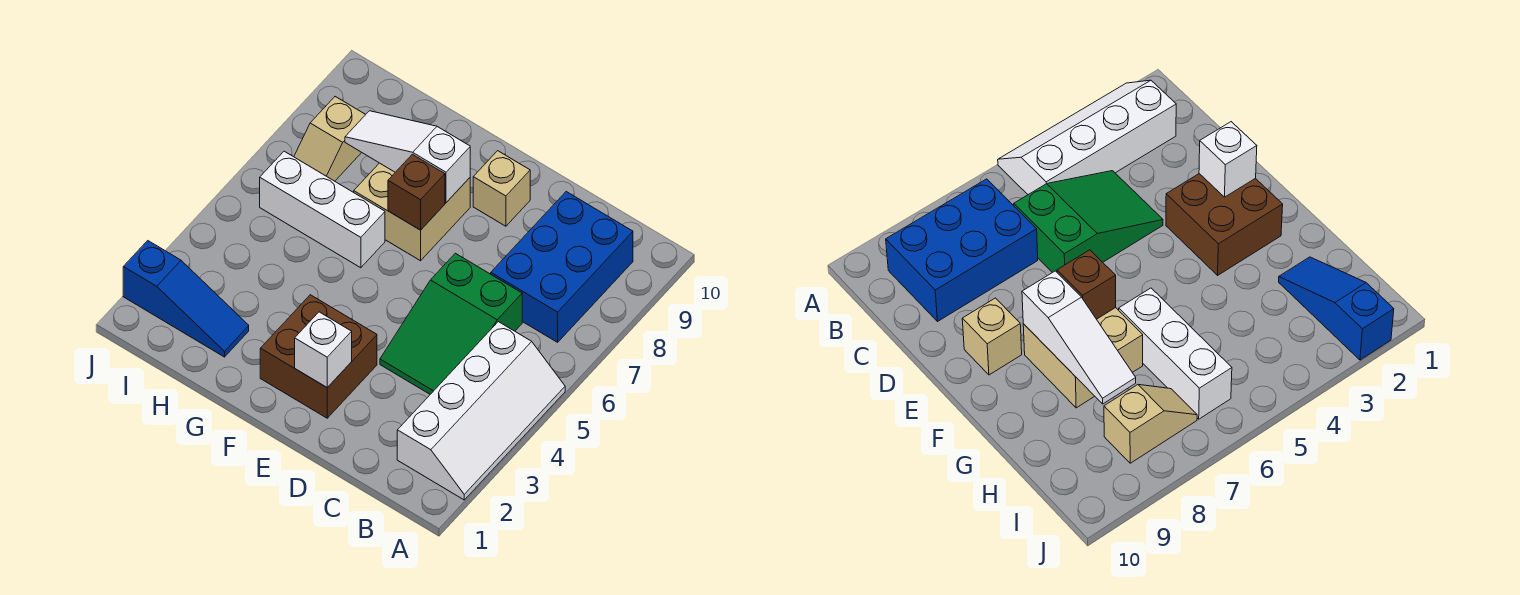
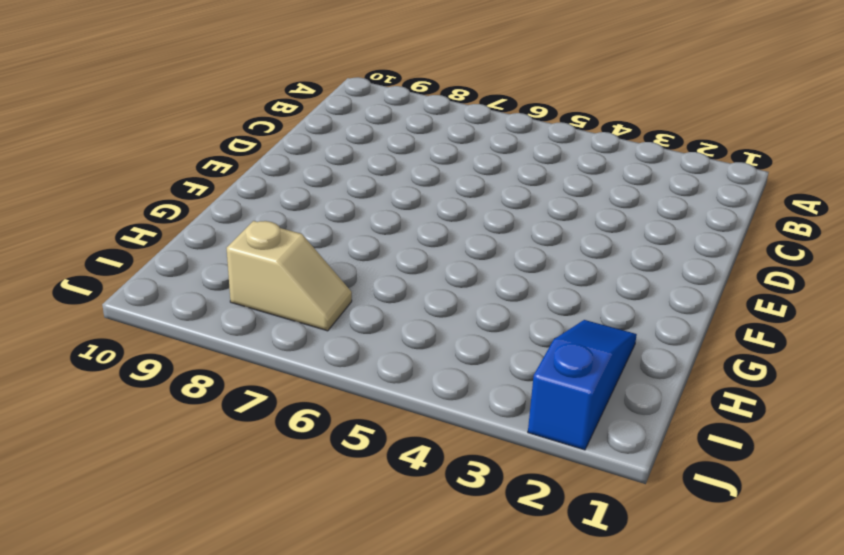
none -> white 2x4 slope [397,322,565,500]
none -> blue 2x3 brick [491,192,633,342]
none -> green 2x3 slope [380,253,522,394]

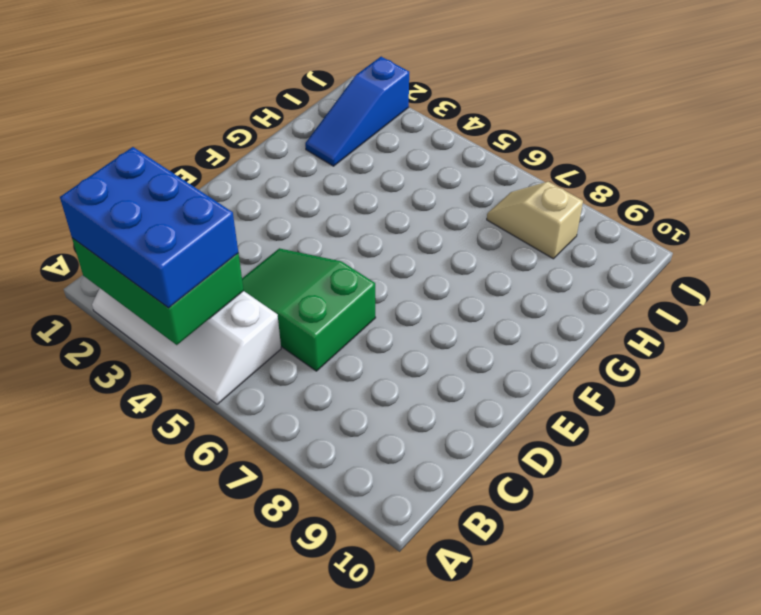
green 2x3 brick [72,238,244,345] -> none
blue 2x3 brick [60,147,238,308] -> blue 2x3 brick moved to [491,192,633,342]
none -> brown 2x2 brick [260,295,377,418]
none -> tan 1x1 brick [473,151,530,226]
none -> tan 2x2 brick [354,163,470,261]

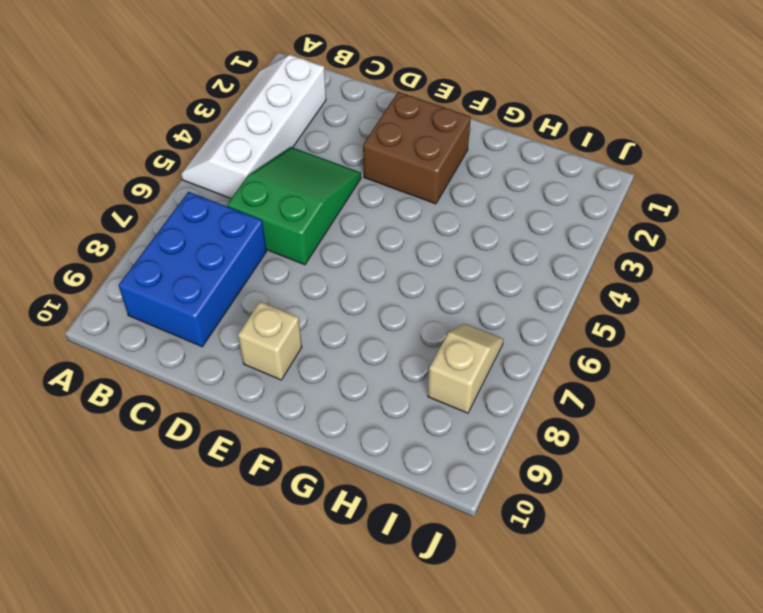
none -> tan 2x2 brick [354,163,470,261]
none -> white 1x3 brick [260,151,385,268]
none -> blue 1x3 slope [123,241,249,357]

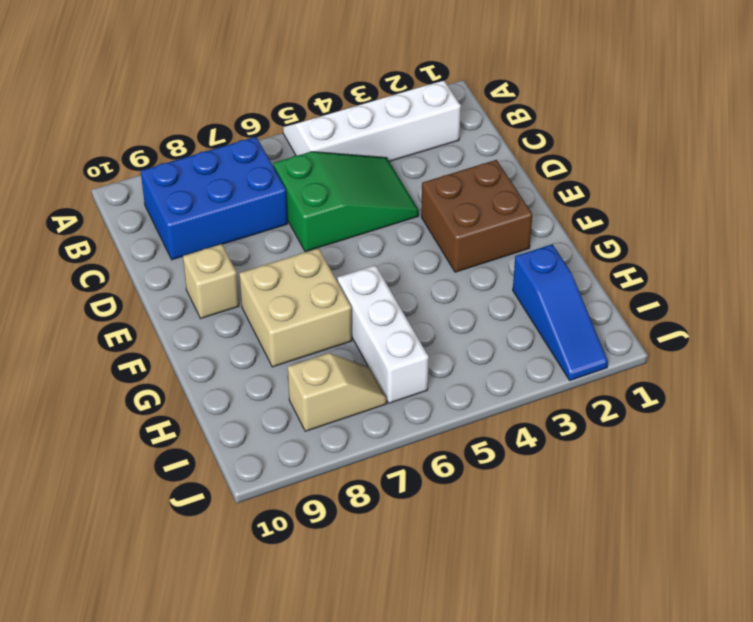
blue 1x3 slope [513,244,608,380] -> blue 1x3 slope turned to [123,241,249,357]
none -> white 1x1 brick [295,312,352,387]
none -> brown 1x1 brick [388,154,445,230]
none -> white 1x3 slope [345,111,470,202]

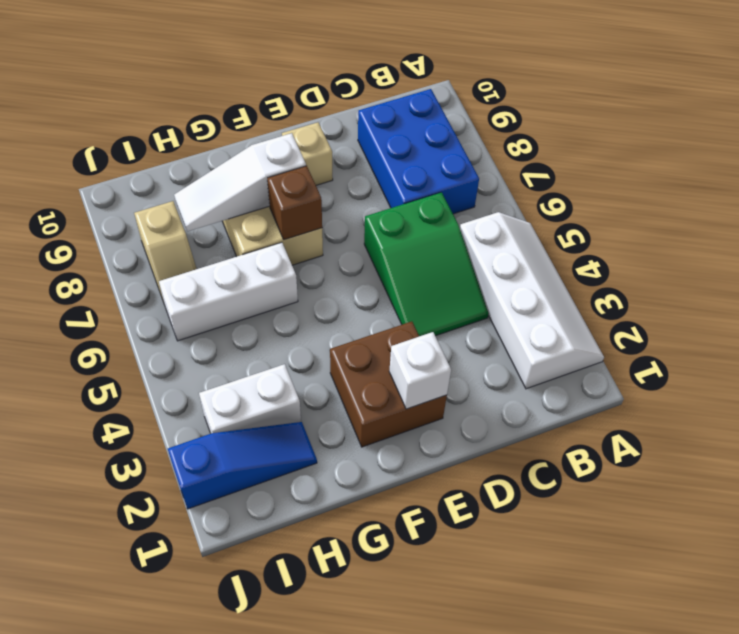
white 1x2 brick [199,364,301,433] -> none

